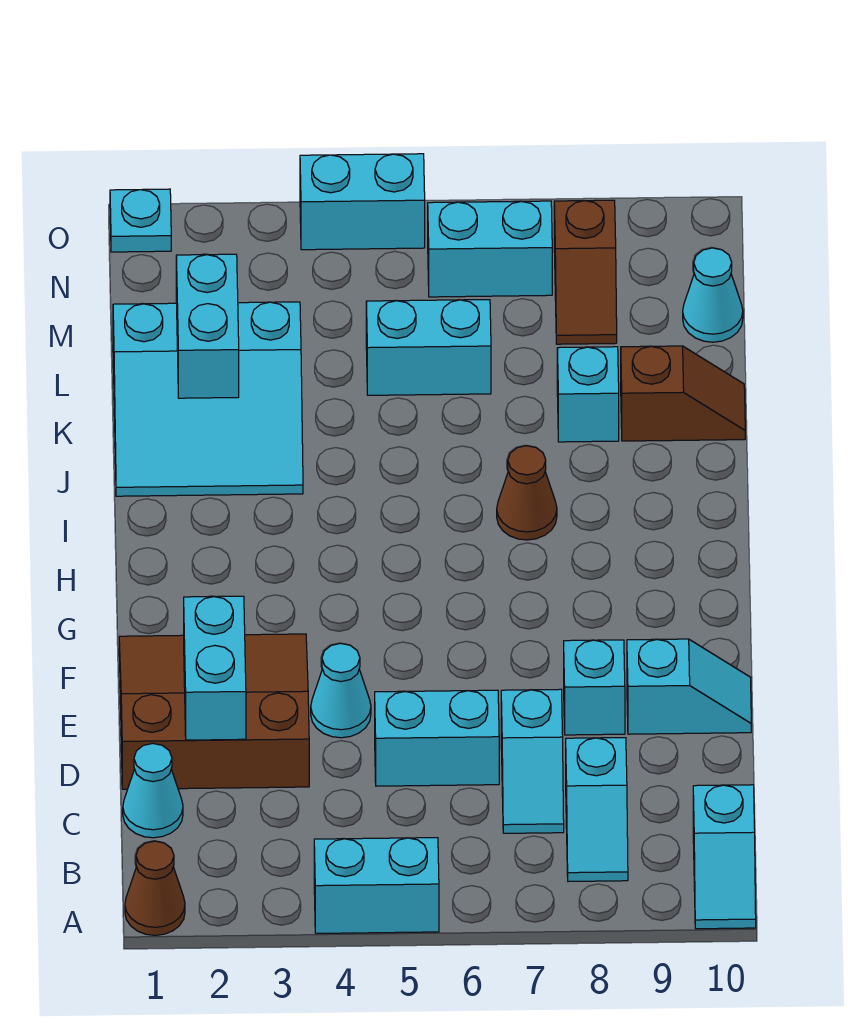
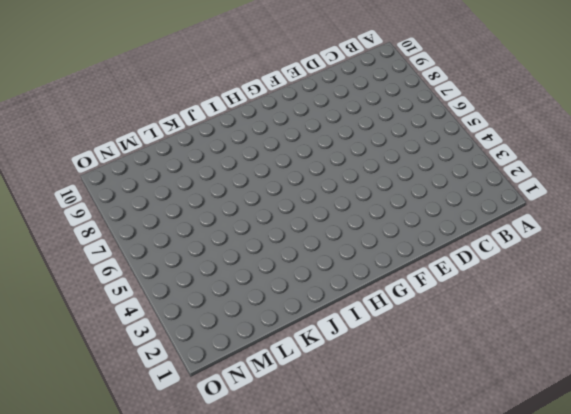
none -> brown 1x1 cone [125,841,185,935]
none -> cyan 1x2 brick [314,838,439,933]
none -> cyan 1x2 slope [693,785,756,929]

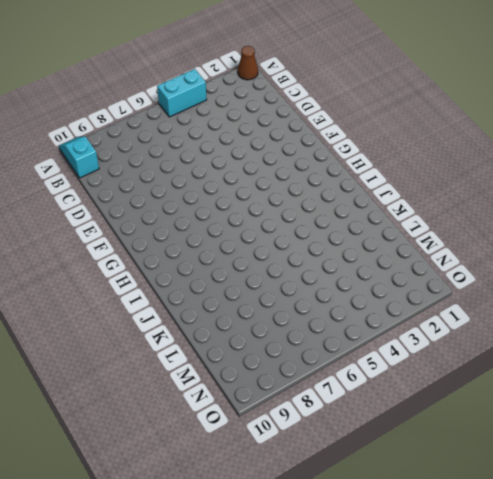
none -> cyan 1x2 slope [566,738,628,881]
none -> cyan 1x1 cone [123,743,183,838]
none -> cyan 1x2 slope [501,689,564,833]

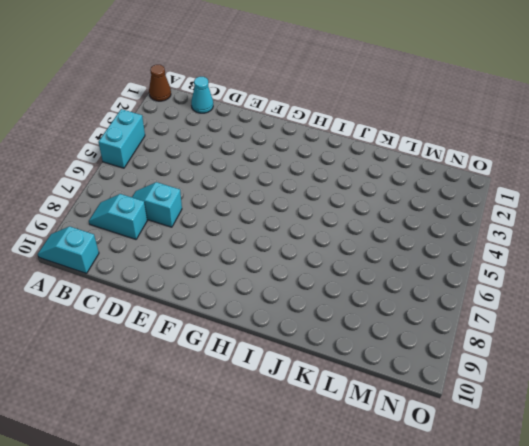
none -> brown 3x3 slope [119,634,309,789]
none -> cyan 1x2 brick [375,690,499,786]
none -> cyan 1x1 cone [311,643,371,738]

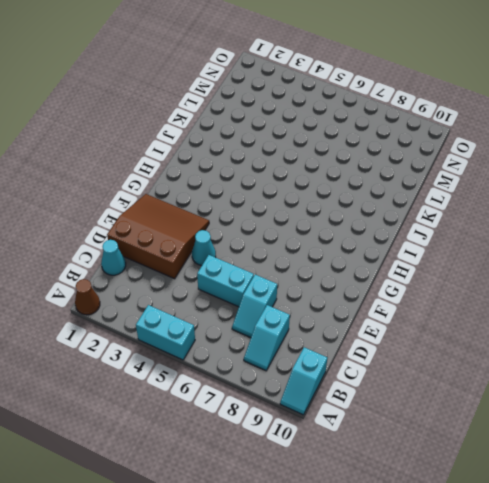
none -> cyan 1x1 brick [564,640,625,735]
none -> cyan 1x2 slope [627,639,751,734]
none -> brown 1x1 cone [497,446,557,540]

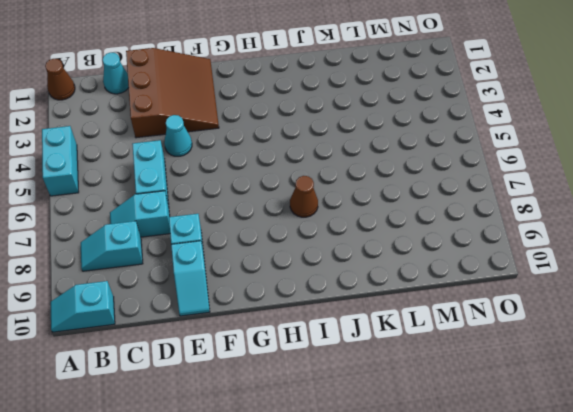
none -> cyan 3x3 slope [113,302,303,496]
none -> cyan 1x1 brick [557,347,619,442]
none -> brown 1x2 slope [621,346,745,441]

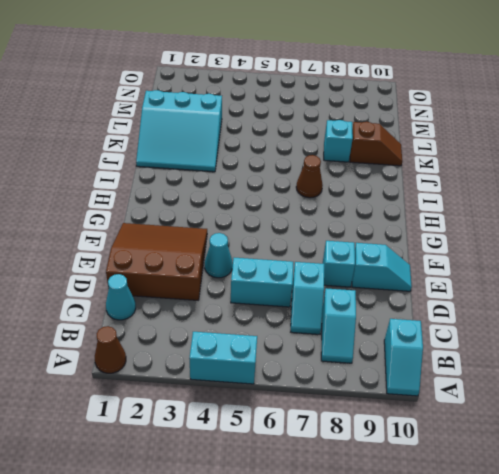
none -> cyan 1x2 brick [366,300,491,395]
none -> brown 1x2 slope [554,200,617,344]
none -> cyan 1x1 cone [683,248,743,342]

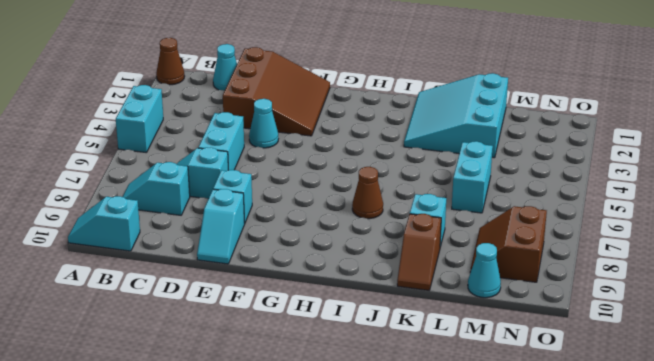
brown 2x2 slope [470,206,547,282] -> brown 1x2 slope [554,200,617,344]
none -> cyan 1x2 brick [428,201,552,297]
none -> cyan 1x1 plate [110,189,171,252]
none -> cyan 1x2 brick [300,154,425,250]

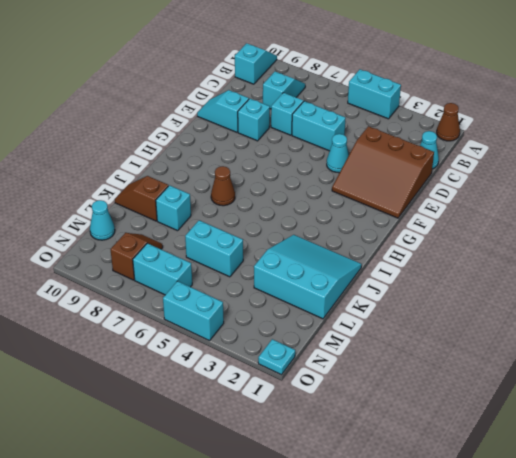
none -> cyan 1x2 brick [184,596,246,740]
none -> cyan 1x2 brick [176,254,239,398]

